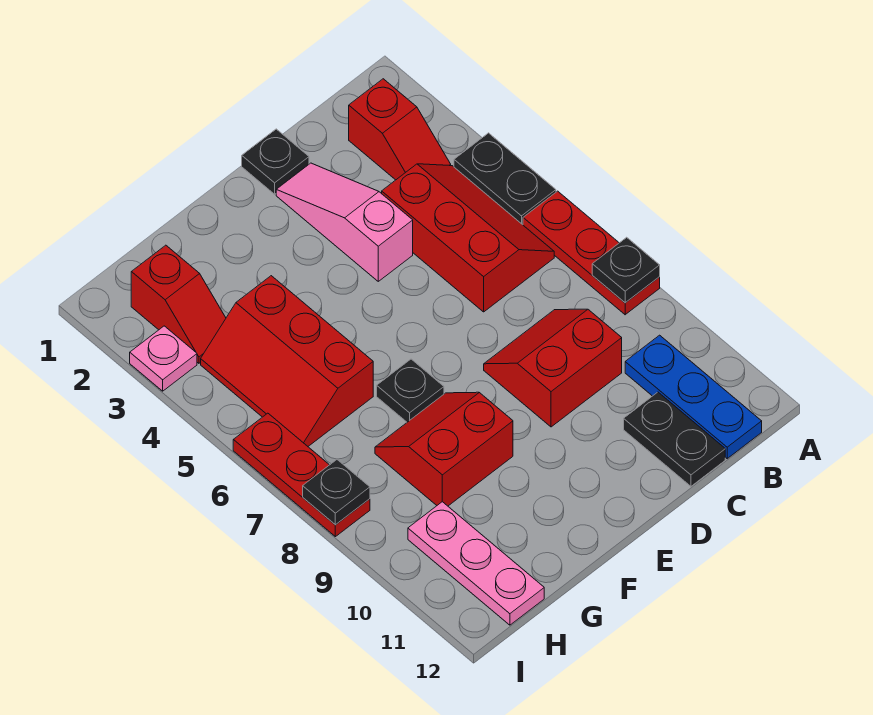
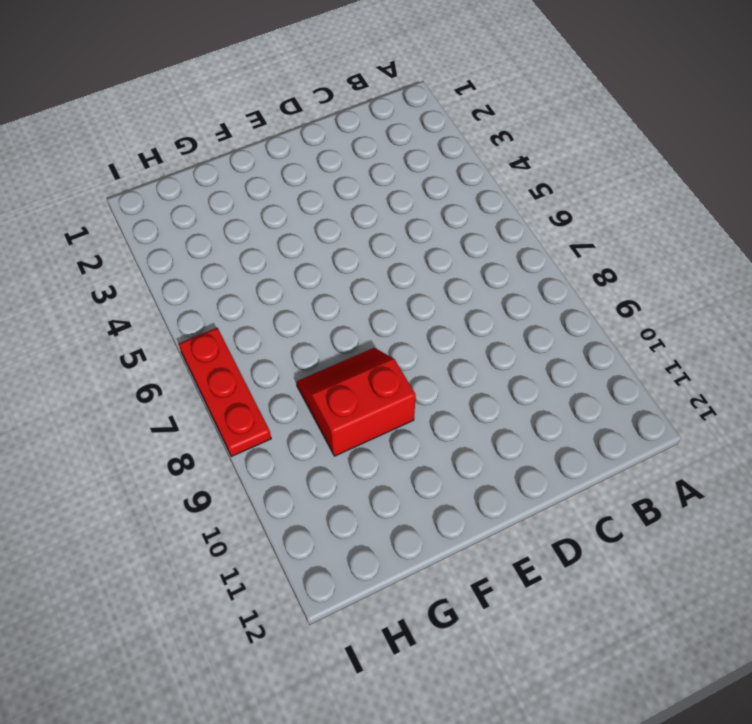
none -> black 1x2 plate [454,133,556,225]
none -> red 1x3 plate [523,191,660,315]
none -> red 1x2 slope [349,79,451,180]

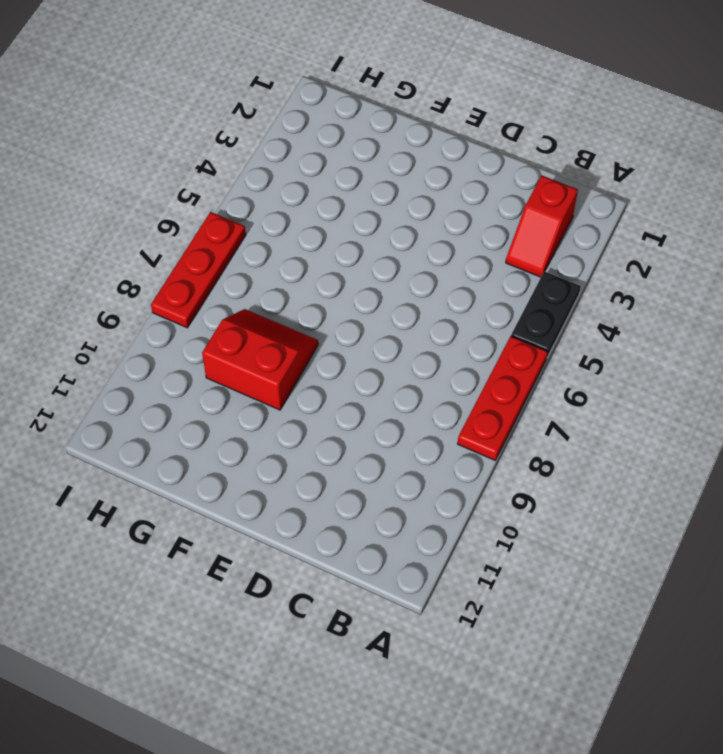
none -> red 2x3 slope [382,164,554,312]
none -> blue 1x3 plate [625,335,762,459]
none -> red 2x2 slope [484,309,622,427]

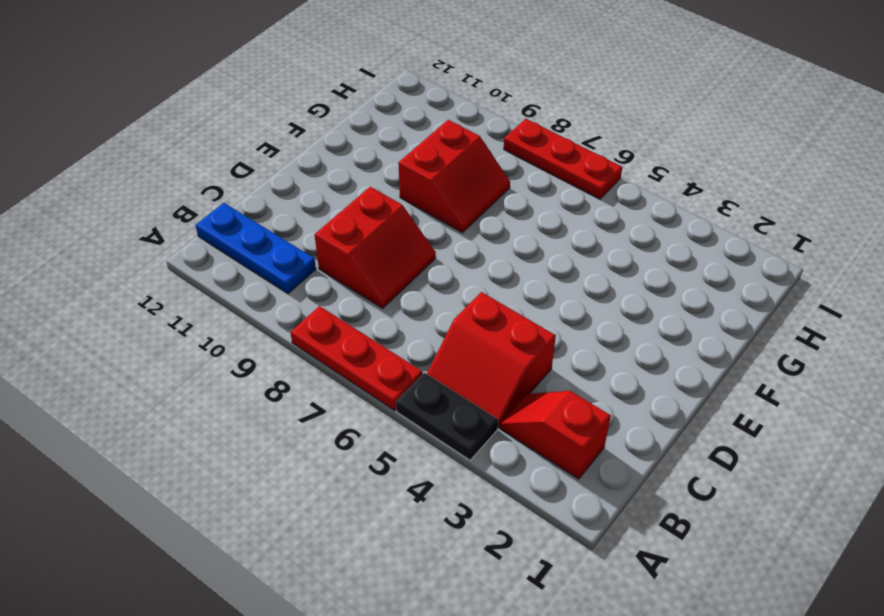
red 2x2 slope [427,292,556,428] -> red 2x3 slope [382,164,554,312]
none -> black 1x2 plate [624,392,725,486]
none -> black 1x1 plate [242,129,309,194]
none -> pink 1x3 slope [276,163,413,281]

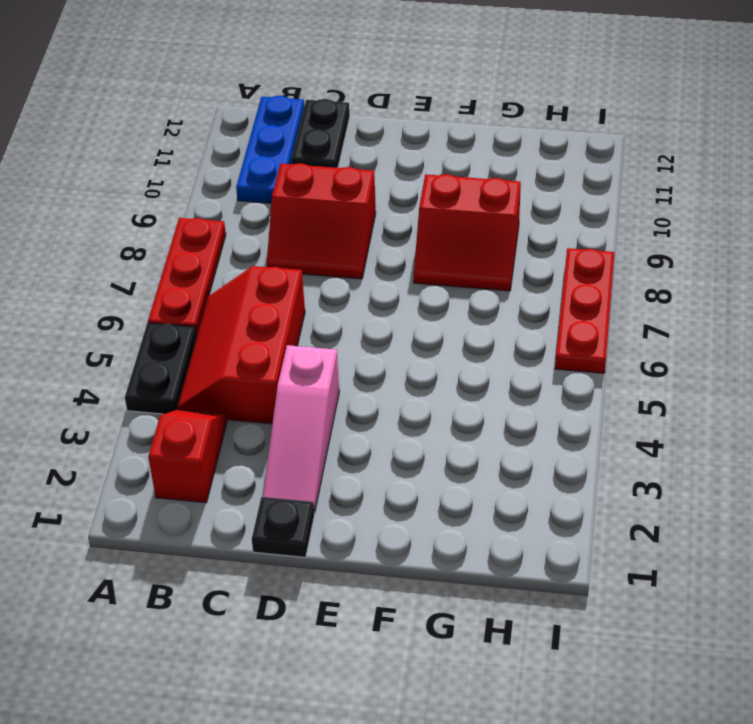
none -> black 1x1 plate [377,359,444,422]
none -> red 2x3 slope [201,276,373,446]
none -> red 1x2 slope [131,245,226,363]

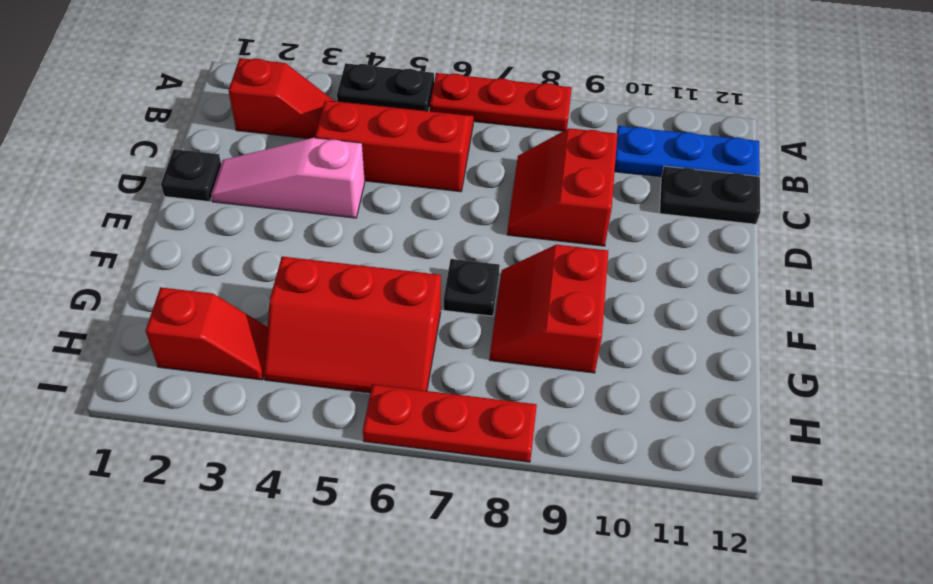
none -> pink 1x3 plate [408,502,544,625]
none -> pink 1x1 plate [130,326,197,391]
none -> black 1x1 plate [592,237,660,303]

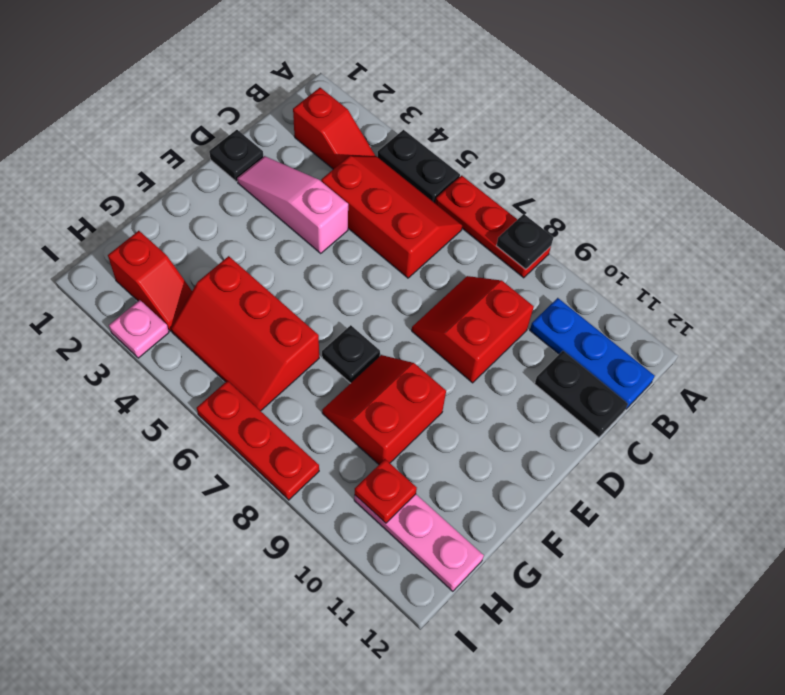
red 1x1 plate [355,459,417,523] -> none
none -> black 1x1 plate [303,460,370,525]

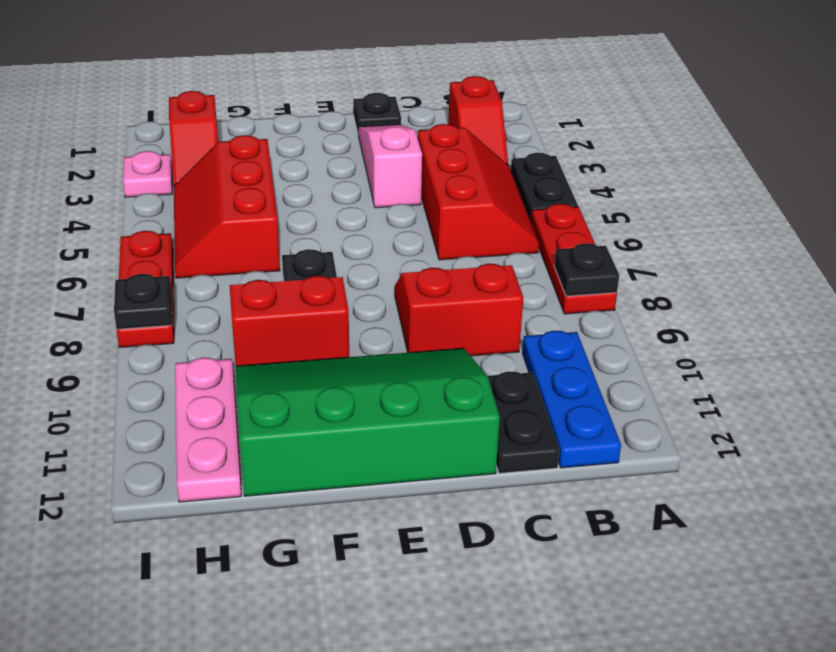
green 3x4 slope [236,348,500,496] -> none

